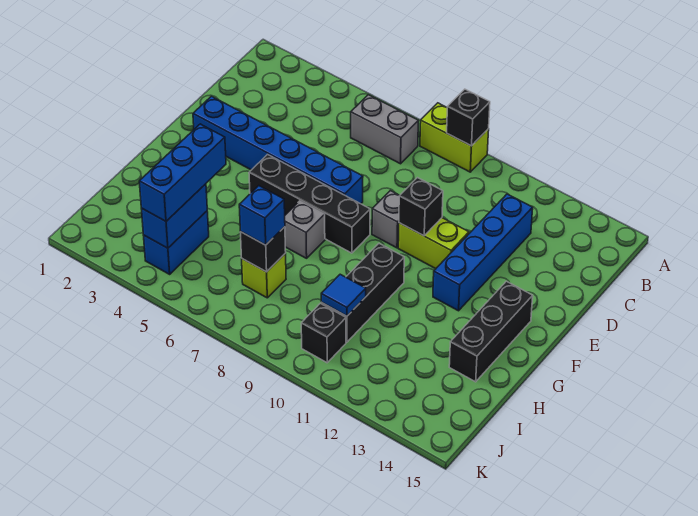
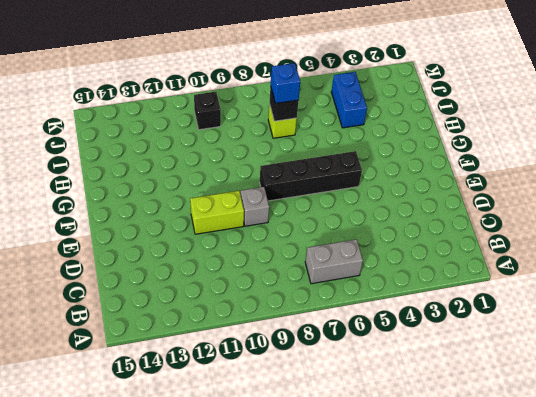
none -> lime 1x2 brick [420,103,489,172]
none -> blue 1x4 brick [433,194,533,311]
none -> blue 1x6 brick [193,96,363,204]

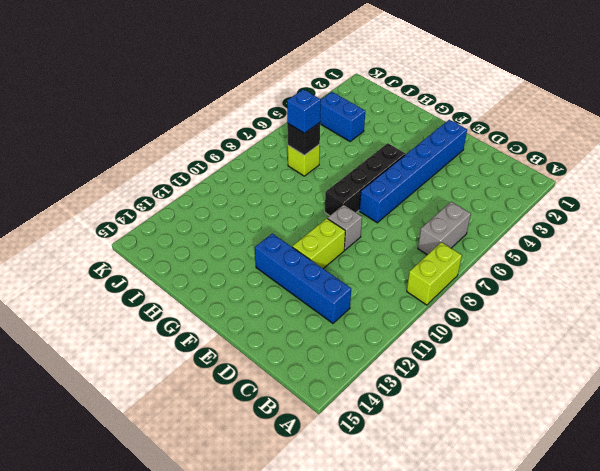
none -> black 1x3 brick [449,281,533,382]
none -> grey 1x1 brick [285,201,325,258]
none -> black 1x3 brick [321,244,404,342]

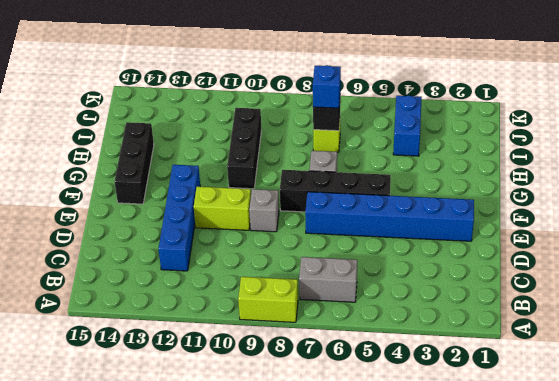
none -> black 1x1 brick [301,303,346,363]
none -> black 1x1 brick [447,89,490,146]
none -> black 1x1 brick [399,178,443,236]

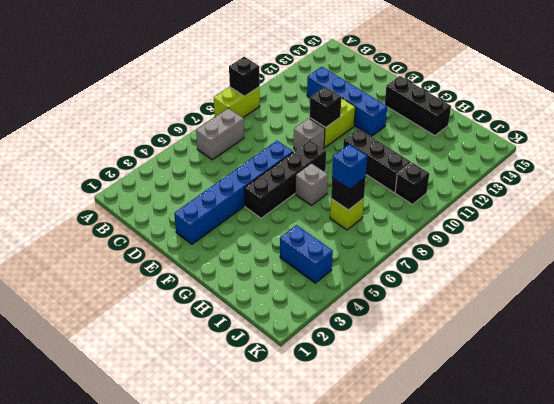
none -> blue 1x2 brick [141,184,207,248]
none -> blue 1x1 tile [321,274,366,316]
none -> blue 1x3 brick [139,124,226,221]

